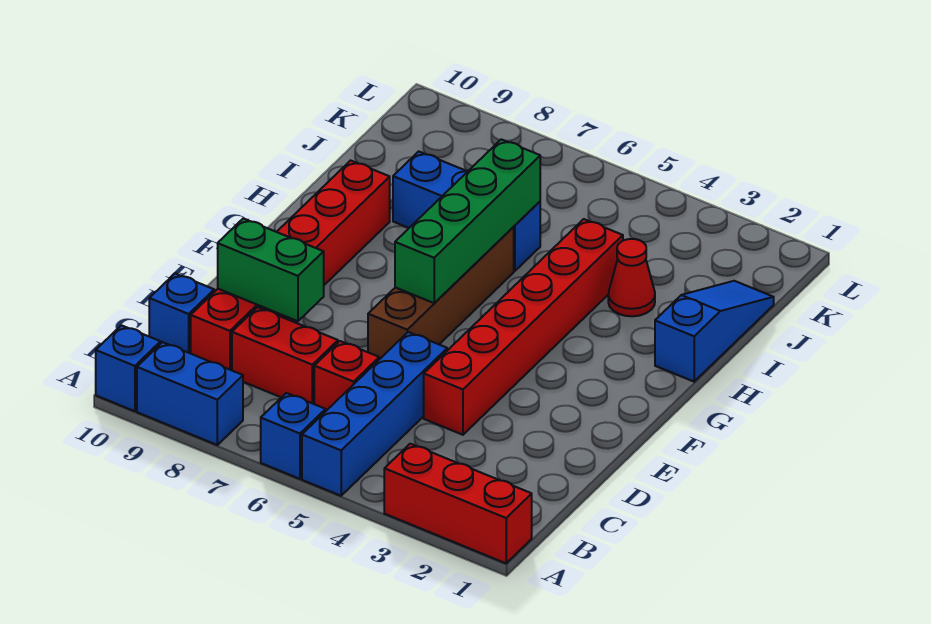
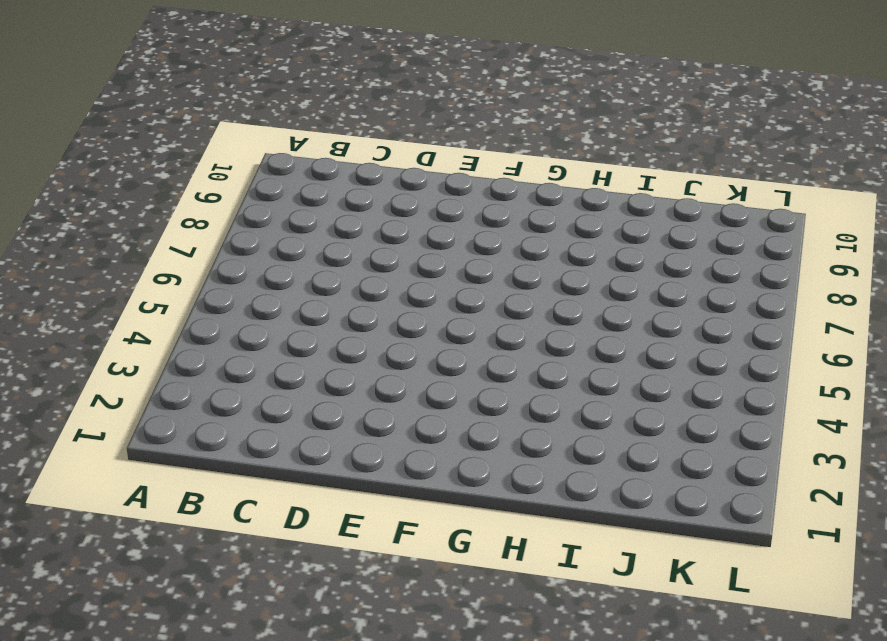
none -> red 1x3 brick [384,444,532,563]
none -> blue 1x4 brick [302,332,447,496]
none -> blue 1x1 brick [261,393,326,479]

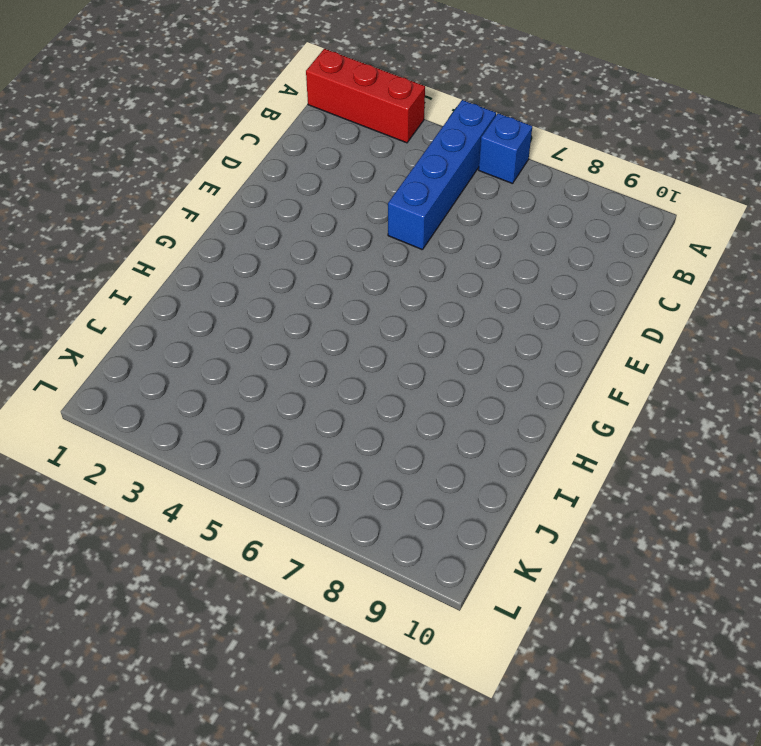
none -> blue 1x2 brick [137,342,243,445]
none -> blue 1x1 brick [96,325,161,411]
none -> red 1x1 brick [314,341,379,411]

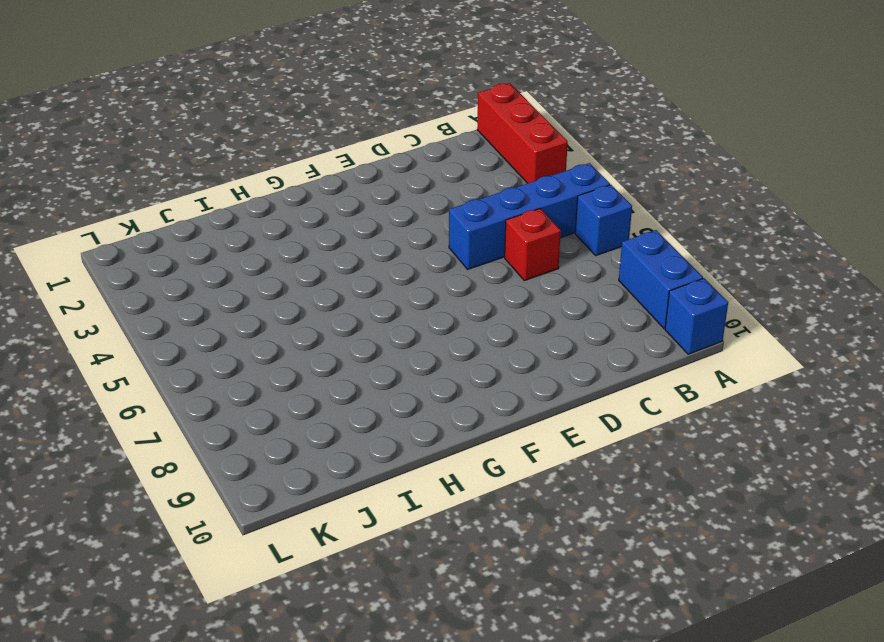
none -> red 1x2 brick [232,307,338,404]
none -> red 1x6 brick [191,161,390,370]
none -> blue 1x1 brick [149,273,214,353]

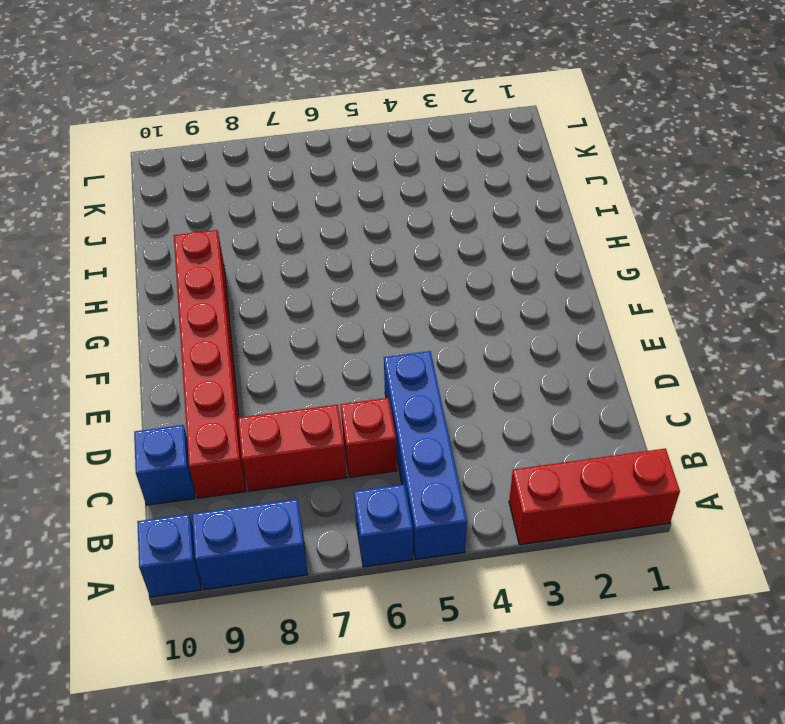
none -> red 1x6 brick [424,219,623,435]
none -> brown 1x4 brick [368,227,514,359]
none -> blue 1x3 slope [655,281,774,382]

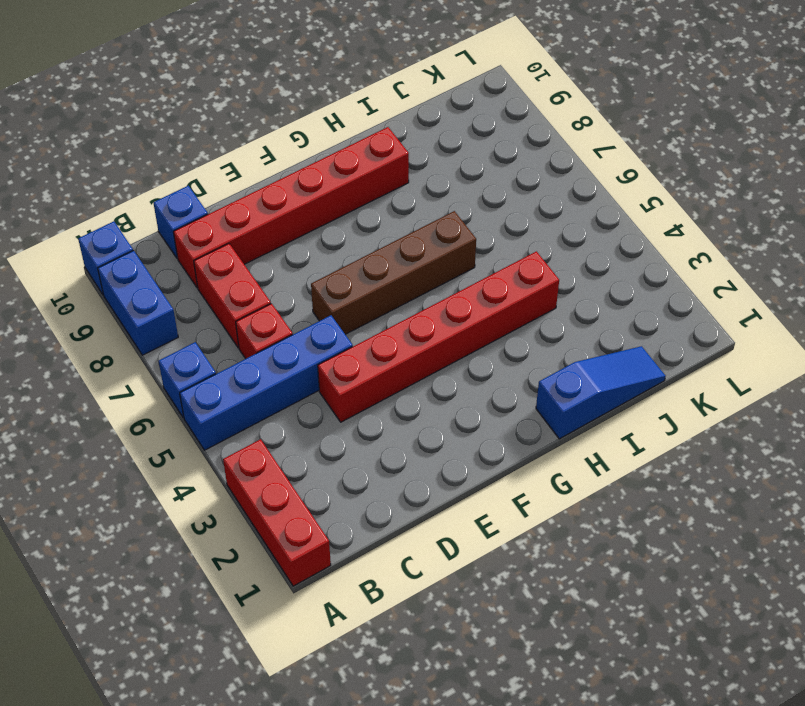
none -> red 1x1 cone [608,239,655,316]
none -> blue 1x3 brick [393,151,540,271]
none -> green 1x2 brick [218,218,324,321]

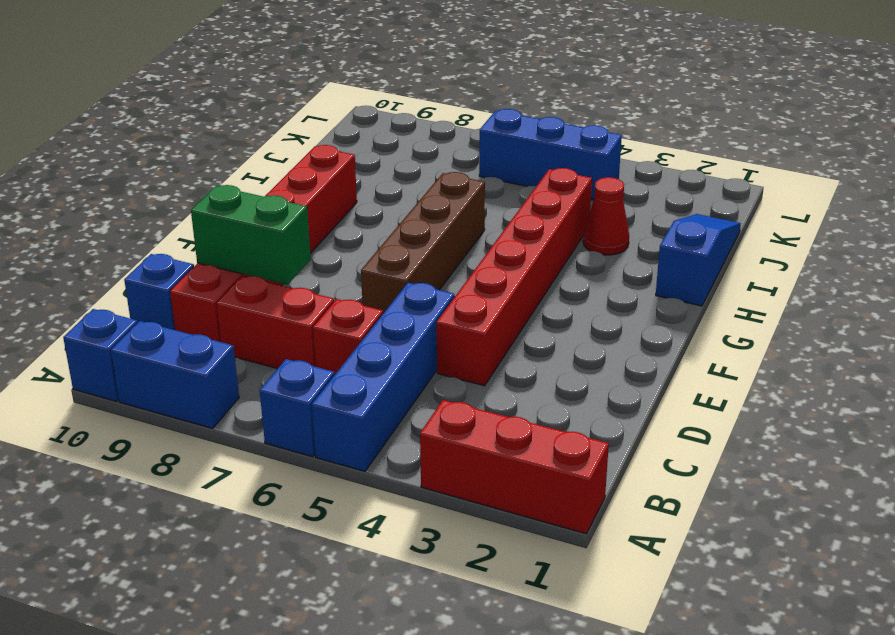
blue 1x3 brick [479,109,622,200] -> blue 1x3 brick moved to [393,151,540,271]
none -> green 1x4 brick [395,139,540,303]

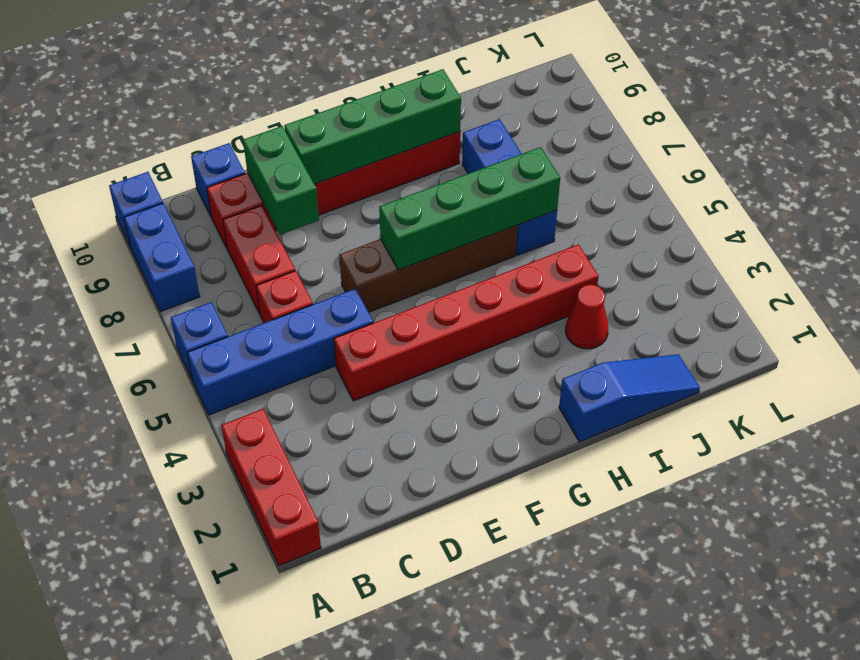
green 1x4 brick [284,69,461,184] -> none

